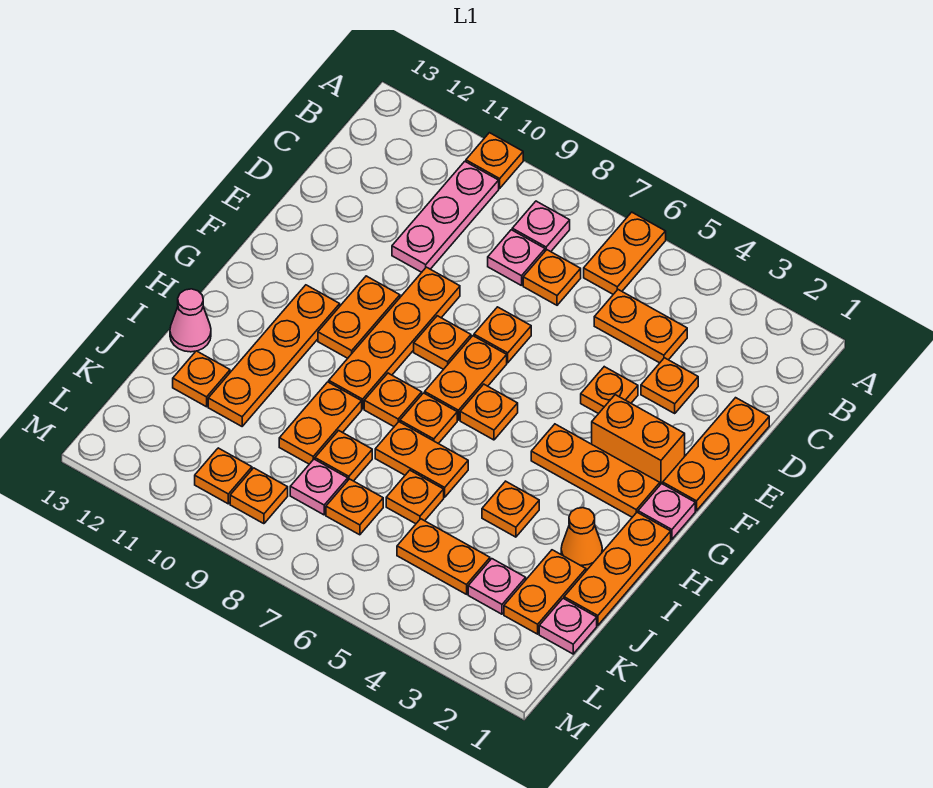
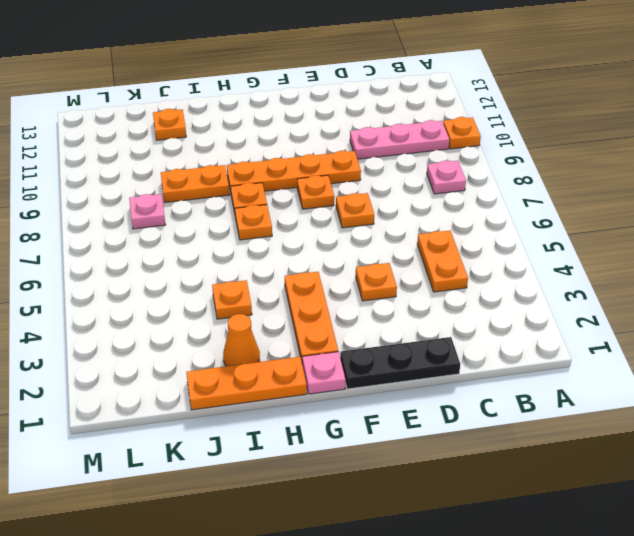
black 1x3 plate [340,337,460,389] -> orange 1x3 plate [663,398,769,511]
none -> orange 1x2 plate [584,212,666,294]
none -> orange 1x1 plate [523,250,581,305]
none -> pink 1x1 plate [488,230,545,286]
none -> orange 1x1 plate [641,358,698,413]

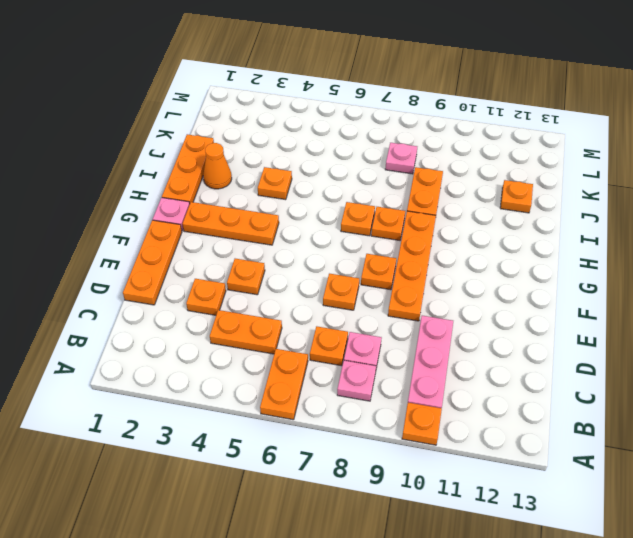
none -> orange 1x2 brick [592,395,685,485]
none -> orange 1x2 plate [425,336,507,420]
none -> orange 1x2 plate [318,276,400,358]
none -> orange 1x1 plate [460,384,518,440]

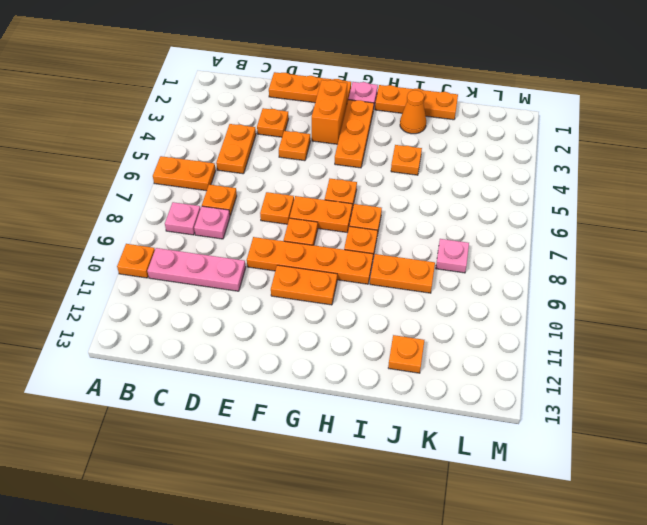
none -> orange 1x4 plate [208,285,340,426]
none -> orange 1x2 plate [375,422,468,497]
none -> pink 1x1 cone [170,289,211,352]
none -> orange 1x2 plate [504,550,586,634]

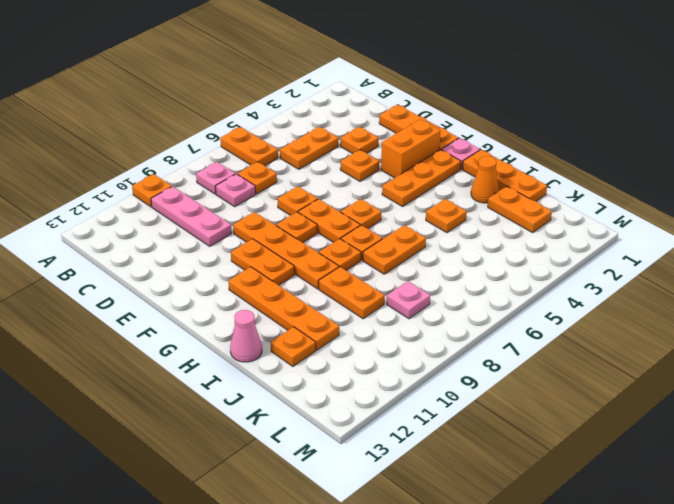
none -> orange 1x1 plate [386,470,444,524]
none -> orange 1x1 plate [315,430,372,481]
none -> pink 1x1 plate [539,598,597,654]
none -> pink 1x1 plate [468,559,526,614]

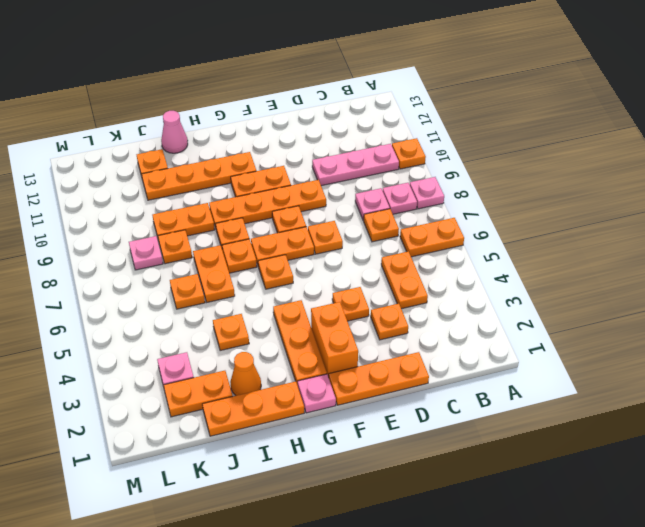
pink 1x1 plate [410,177,444,209] -> pink 1x1 plate moved to [539,598,597,654]
none -> orange 1x2 plate [397,519,490,594]
none -> orange 1x1 plate [326,479,383,535]
none -> orange 1x1 plate [230,468,288,524]
none -> orange 1x1 plate [195,448,252,504]

